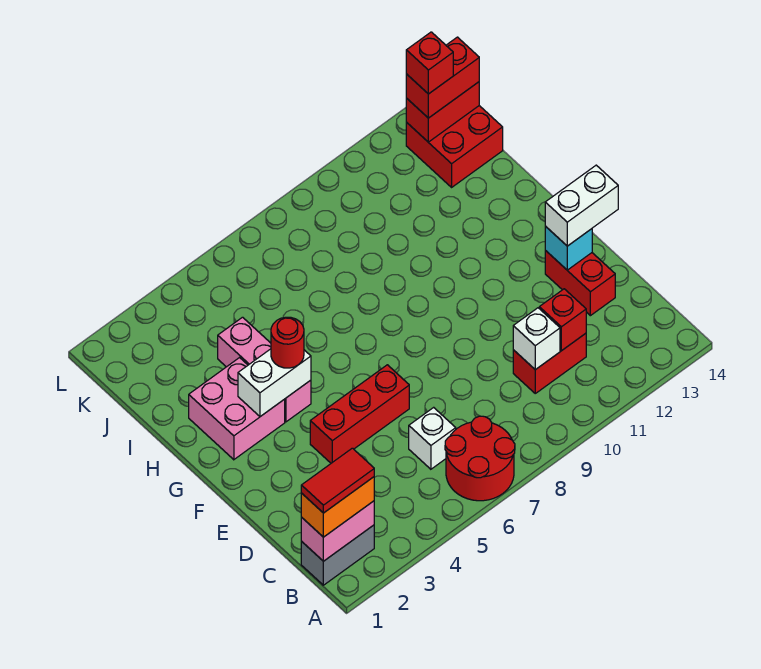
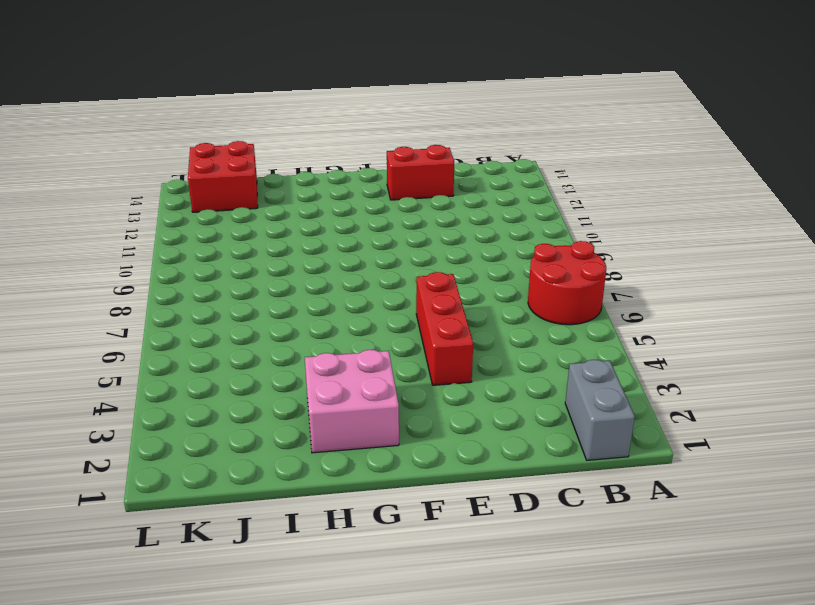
none -> white 1x1 brick [409,407,456,469]
none -> red 1x2 brick [513,333,586,393]
none -> pink 1x3 brick [218,317,311,422]

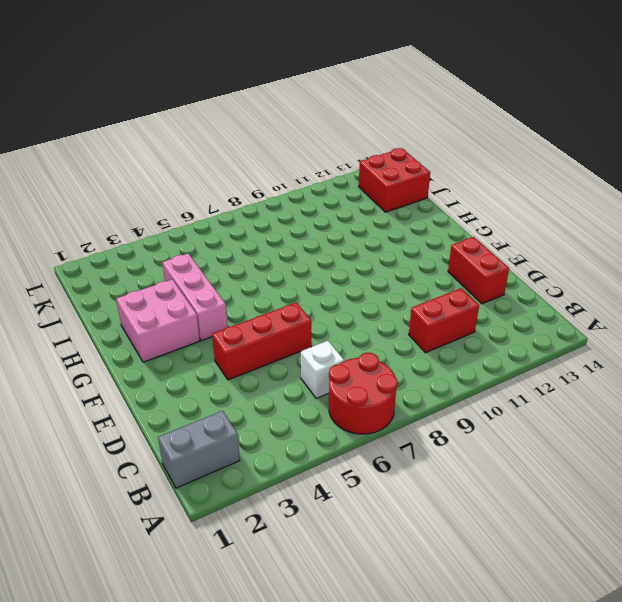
none -> pink 1x2 brick [301,501,374,561]
none -> white 1x1 brick [513,308,560,370]
none -> red 1x1 brick [539,289,586,351]

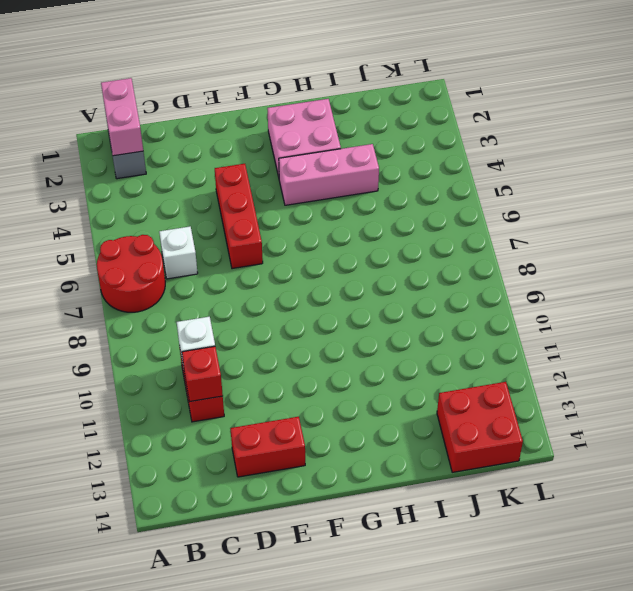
none -> cyan 1x1 brick [545,226,592,270]
none -> white 1x2 brick [238,349,311,417]
none -> red 1x2 brick [406,82,479,142]

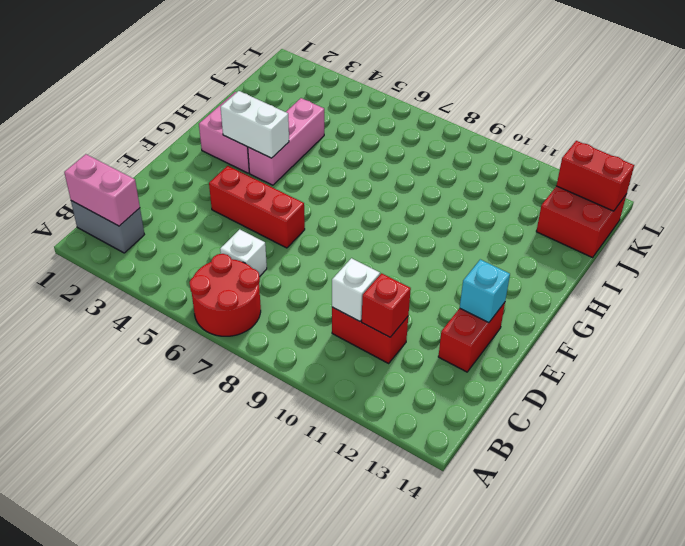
none -> orange 1x2 brick [301,477,374,537]
none -> white 1x2 brick [545,165,618,246]
none -> red 1x1 round brick [271,317,304,368]

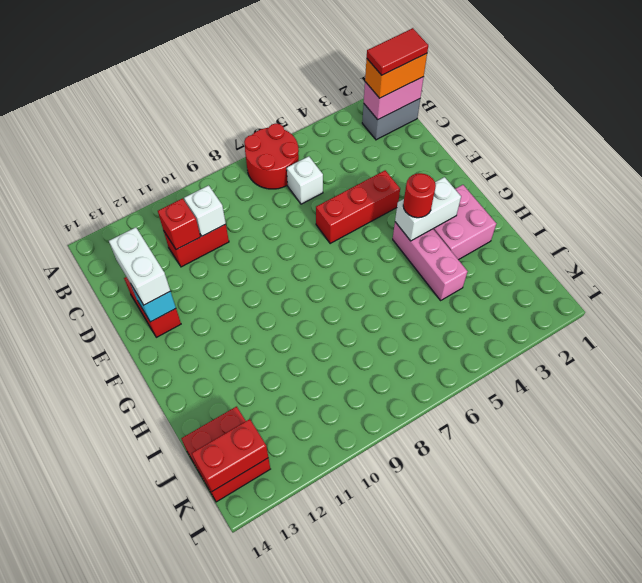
white 1x2 brick [109,227,170,305] -> white 1x2 brick turned to [545,165,618,246]
none -> red 1x2 brick [406,37,479,118]
none -> red 1x1 brick [406,32,453,94]

